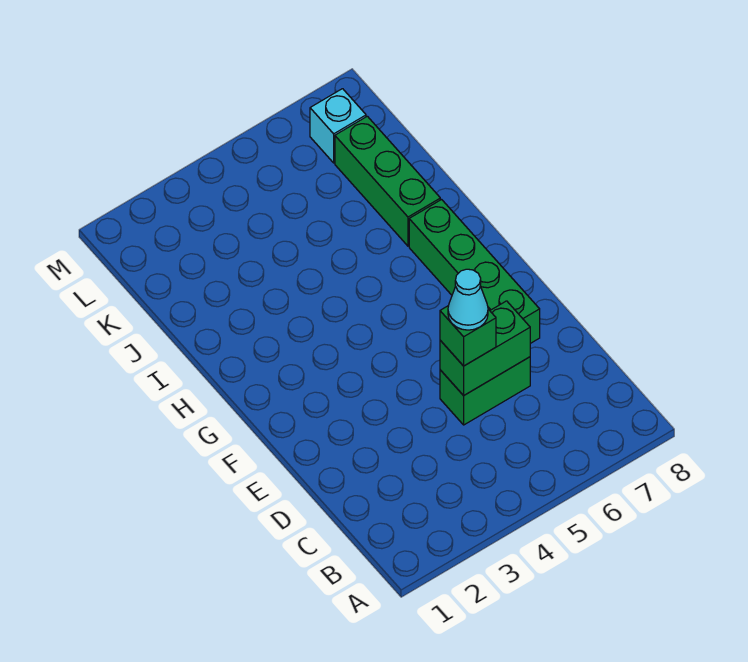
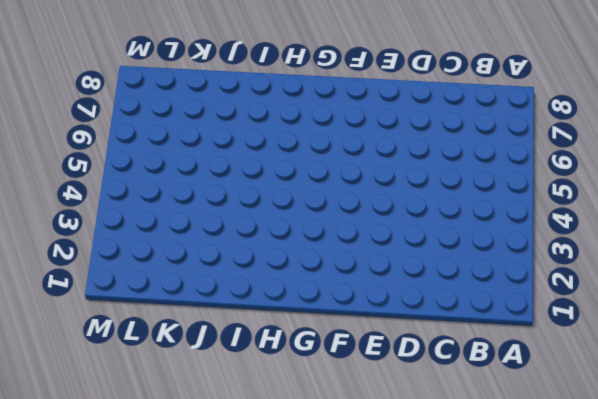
none -> green 1x2 brick [440,357,530,425]
none -> green 1x4 brick [409,200,540,344]

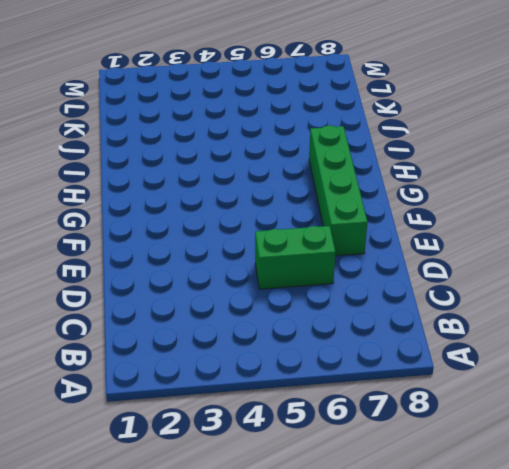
none -> green 1x3 brick [335,116,440,246]
none -> cyan 1x1 brick [310,89,366,163]

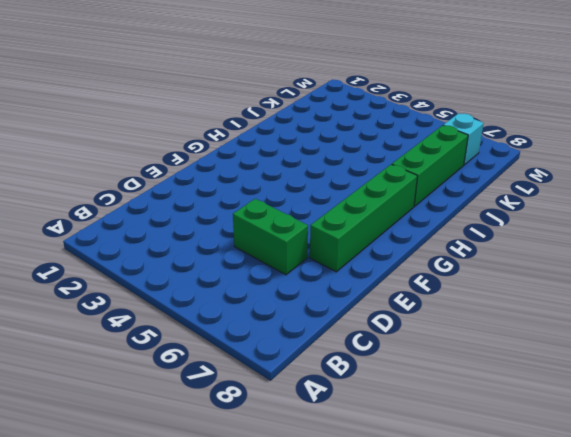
none -> green 1x2 brick [440,301,530,396]
none -> green 1x1 brick [440,306,496,366]

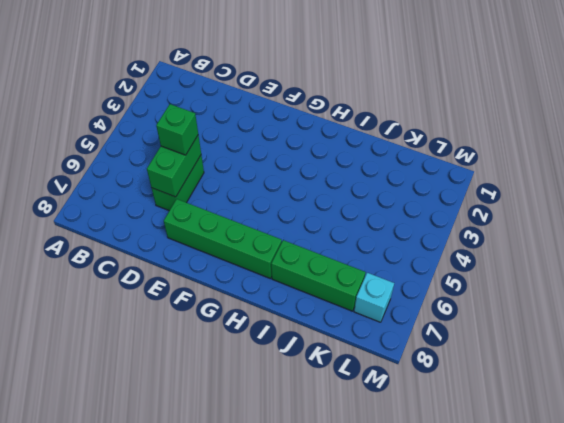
none -> cyan 1x1 cone [448,269,488,330]

